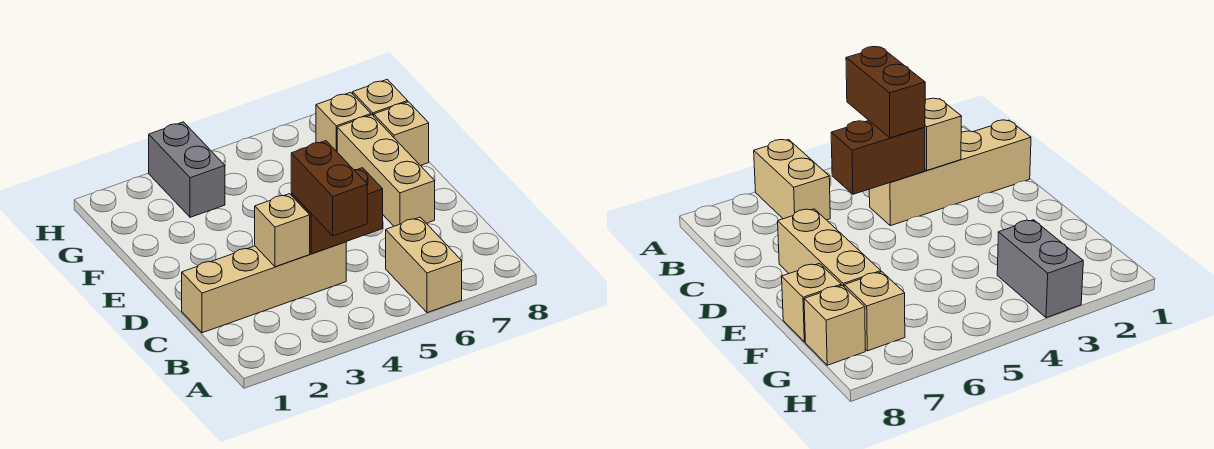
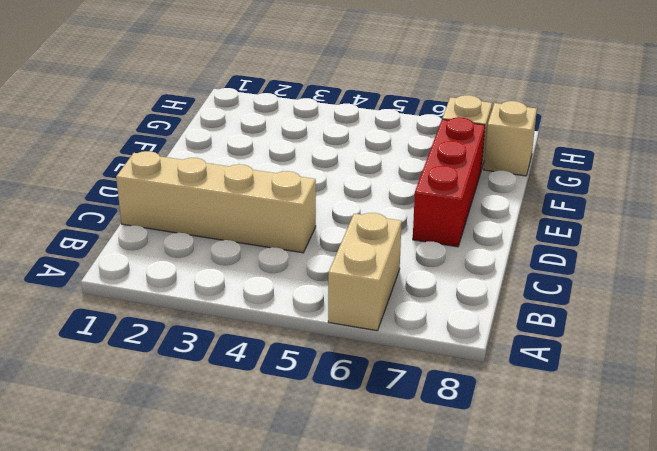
red 1x3 brick [413,117,485,247] -> tan 1x3 brick [337,115,435,226]
none -> tan 1x1 brick [374,102,429,166]
none -> grey 1x2 brick [149,122,225,217]

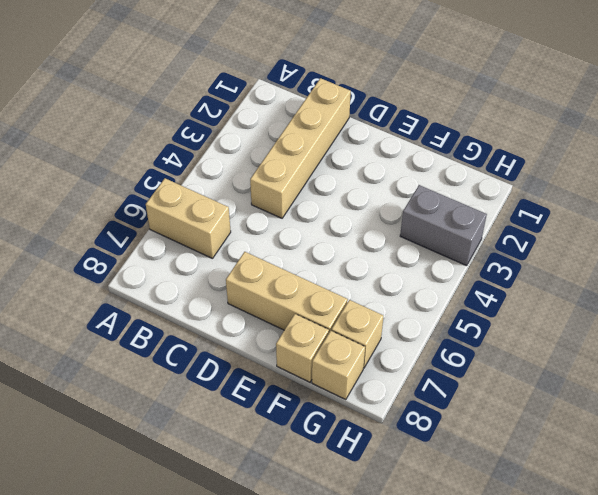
none -> tan 1x1 brick [255,194,310,267]
none -> brown 1x2 brick [291,168,383,254]

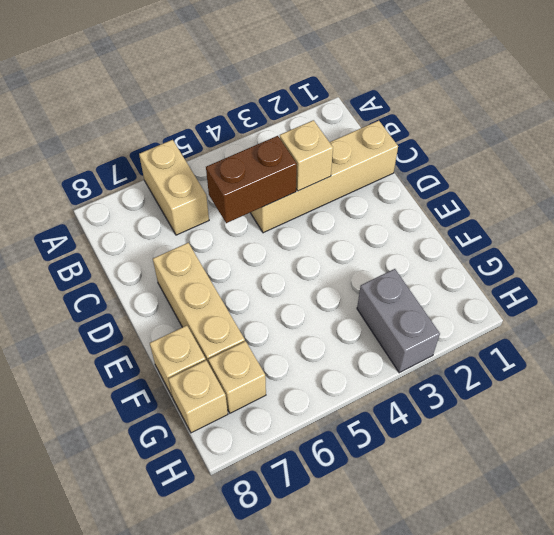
none -> brown 1x2 brick [291,141,367,236]

